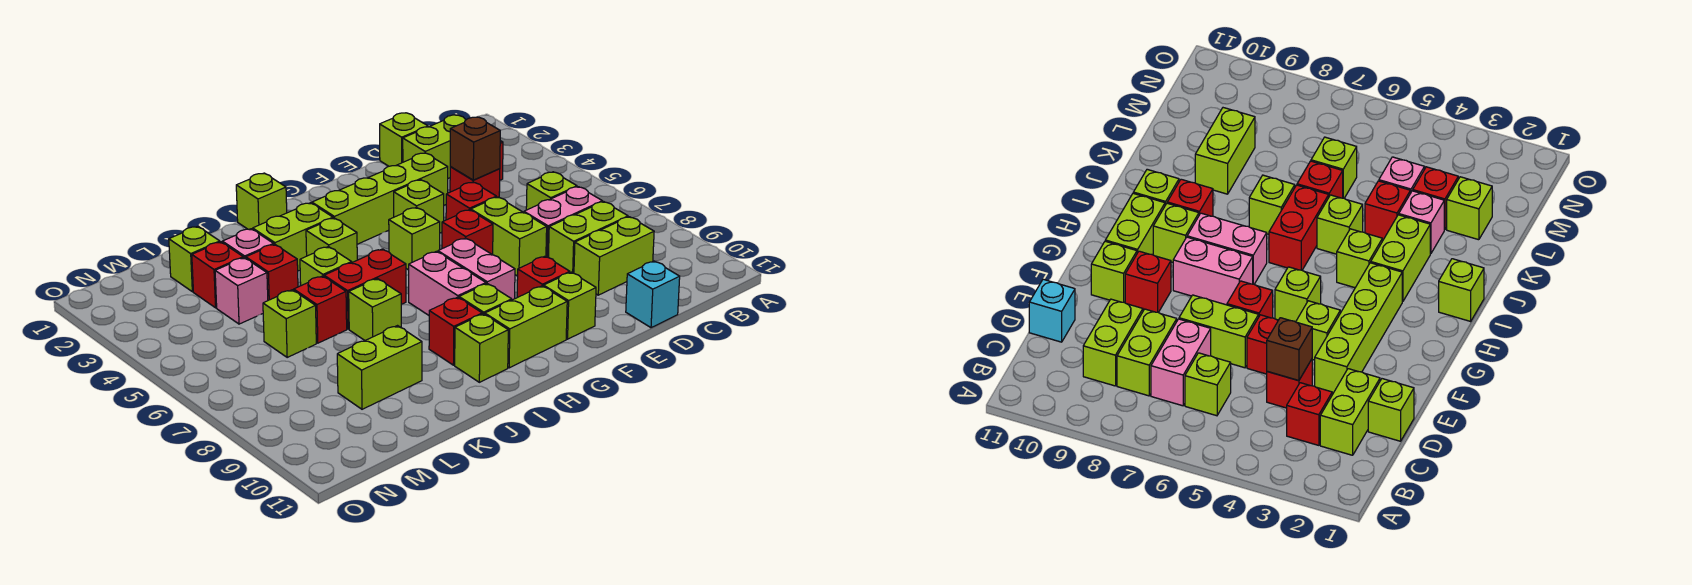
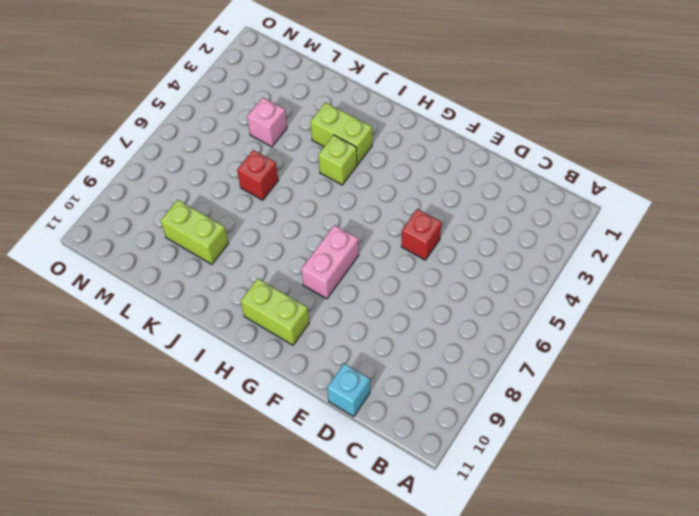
none -> lime 1x2 brick [403,115,466,179]
none -> red 1x1 brick [1287,383,1332,445]
none -> lime 1x1 brick [526,172,577,210]
none -> pink 1x2 brick [524,187,602,257]

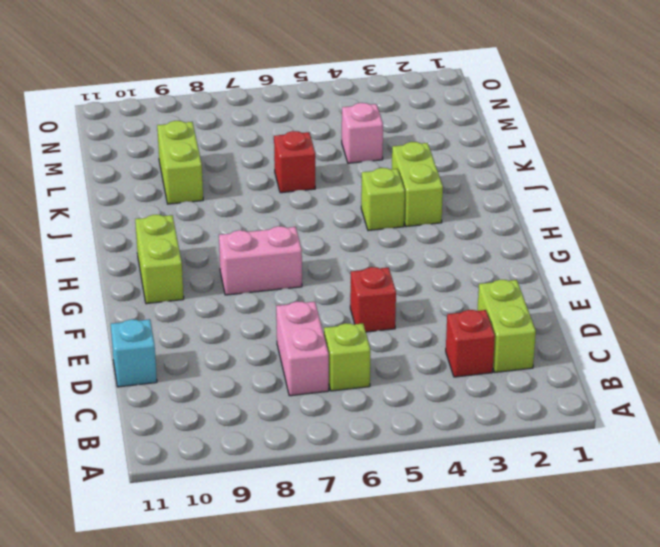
none -> lime 1x2 brick [548,202,628,273]
none -> lime 1x2 brick [574,217,654,295]
none -> lime 1x1 brick [380,113,428,166]
none -> red 1x1 brick [450,167,500,197]

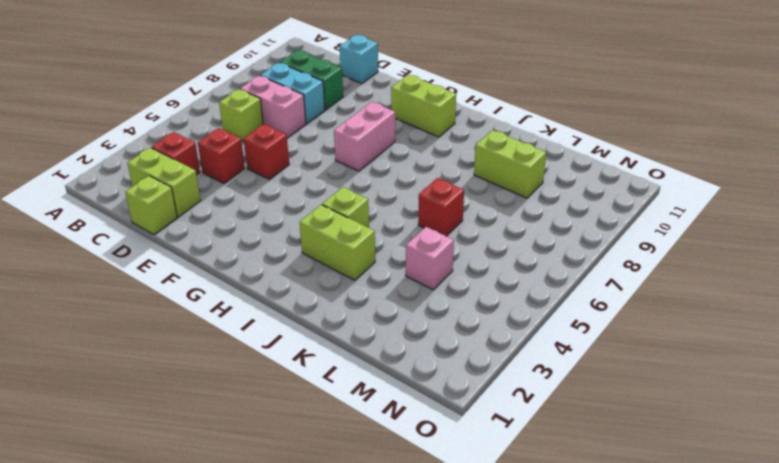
cyan 1x2 brick [260,63,325,124] -> lime 1x2 brick [548,202,628,273]
green 1x2 brick [280,50,343,110] -> lime 1x2 brick [574,217,654,295]
none -> lime 1x4 brick [312,153,448,244]
none -> lime 1x2 brick [471,197,547,276]
none -> lime 1x1 brick [394,180,444,233]
none -> red 1x1 brick [442,210,493,255]

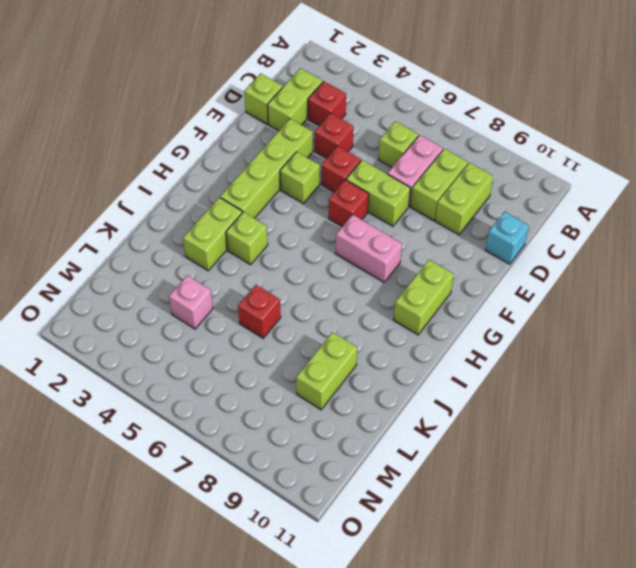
none -> red 1x1 brick [517,256,570,297]
none -> lime 1x1 brick [544,272,596,339]
none -> lime 1x1 brick [389,207,440,270]
none -> pink 1x2 brick [409,251,486,315]

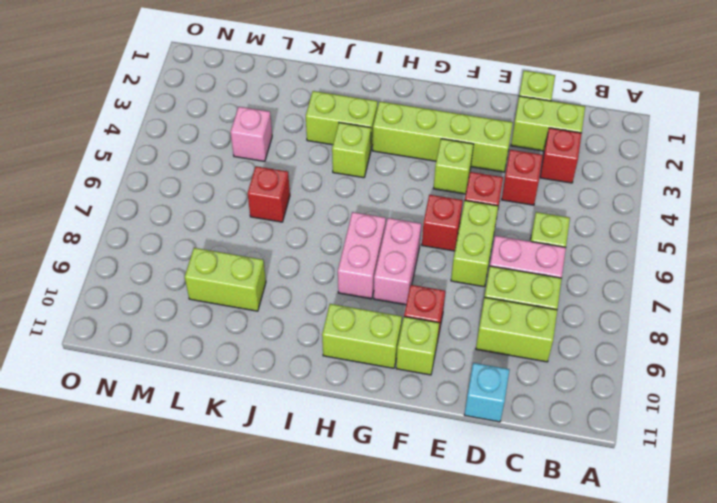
none -> lime 1x1 brick [389,207,440,270]
none -> lime 1x1 brick [459,284,512,314]
none -> lime 1x1 brick [236,173,287,229]
none -> red 1x2 brick [324,249,406,329]

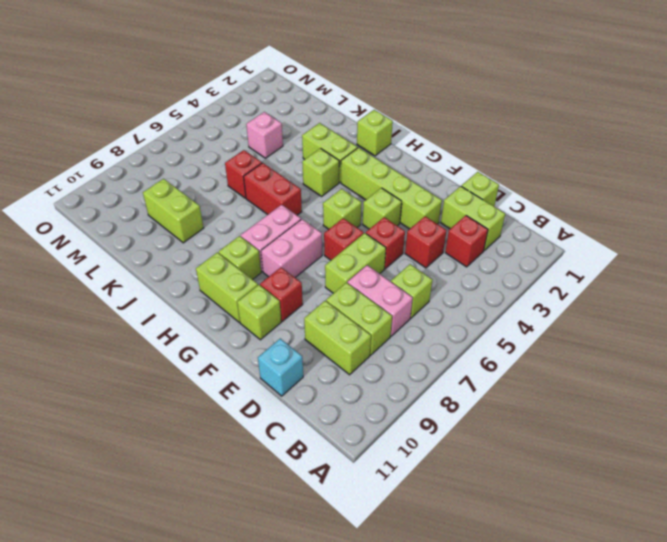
none -> red 1x1 brick [429,297,482,365]
none -> lime 1x1 brick [455,314,508,382]
none -> lime 1x1 brick [300,247,352,286]
none -> lime 1x1 brick [349,278,401,340]

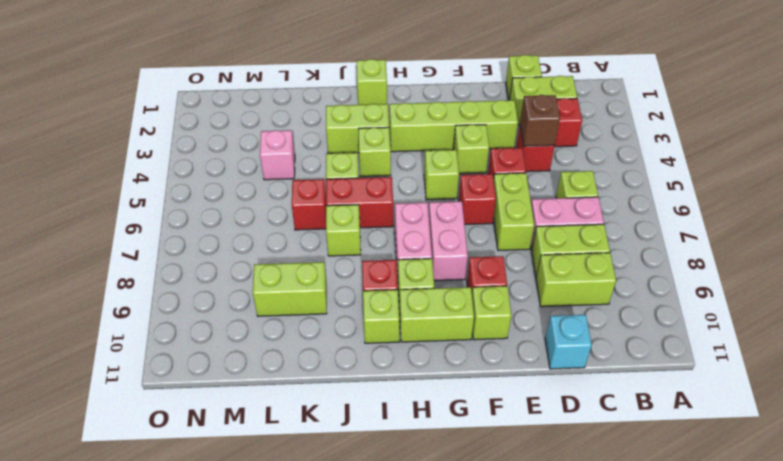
none -> pink 1x1 brick [222,229,274,258]
none -> red 1x1 brick [246,244,298,300]
none -> lime 1x1 brick [169,226,220,292]
none -> red 1x1 brick [192,242,243,308]

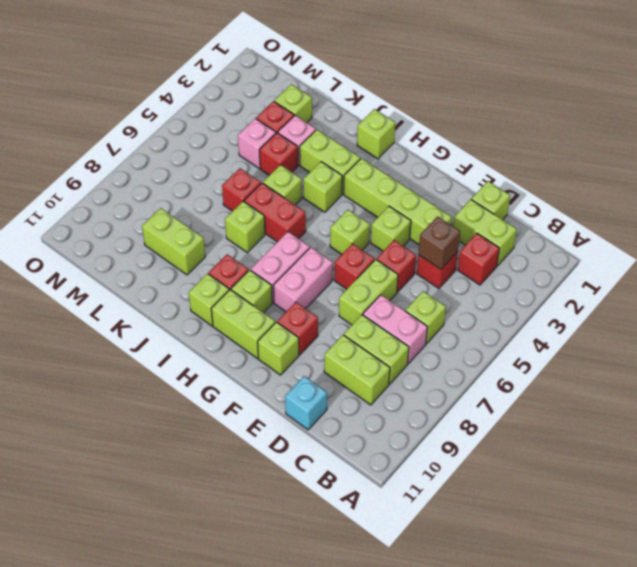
none -> lime 1x1 brick [263,290,316,357]

